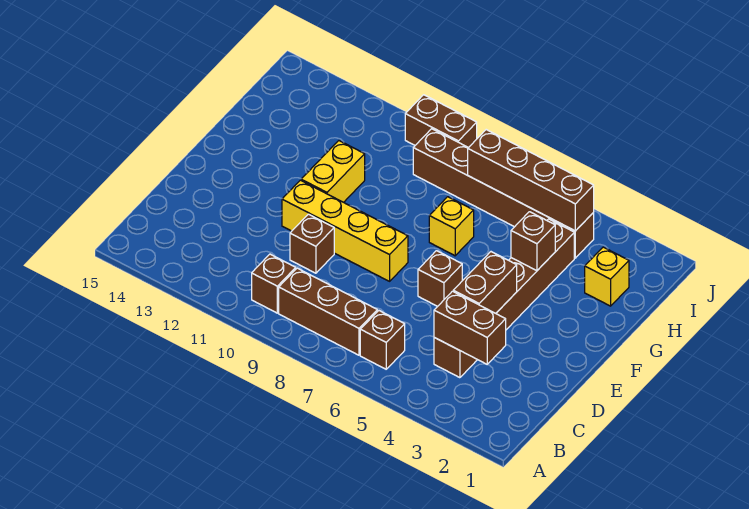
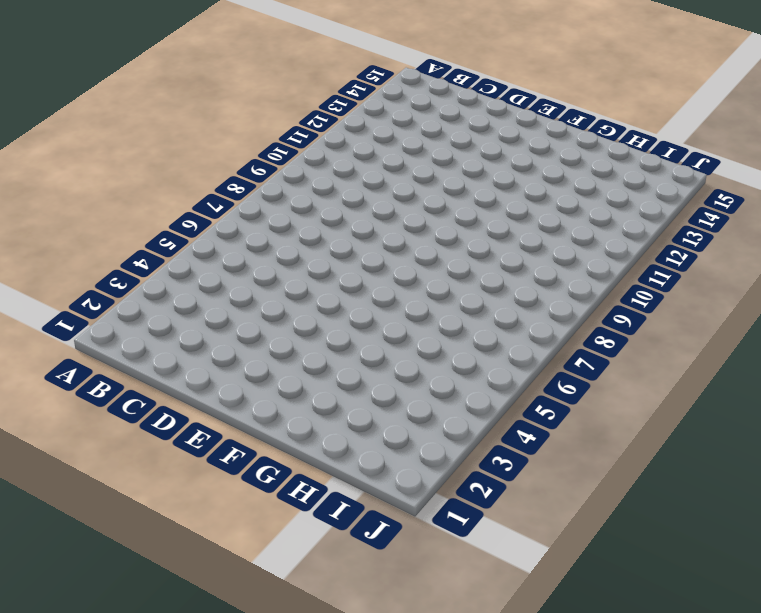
none -> brown 1x1 brick [360,311,405,369]
none -> brown 1x3 brick [279,268,377,355]
none -> brown 1x1 brick [252,254,296,313]

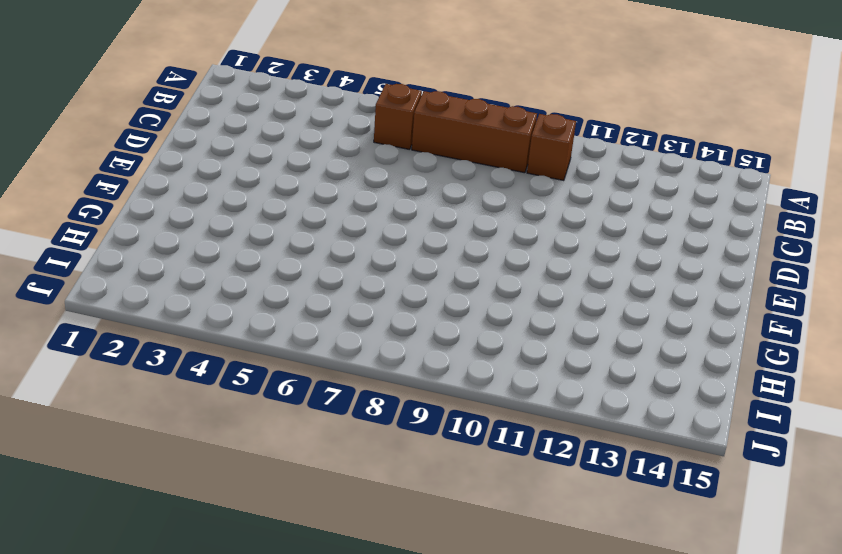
none -> brown 1x6 brick [434,219,574,378]
none -> brown 1x1 brick [290,214,334,273]
none -> brown 1x1 brick [418,251,462,306]

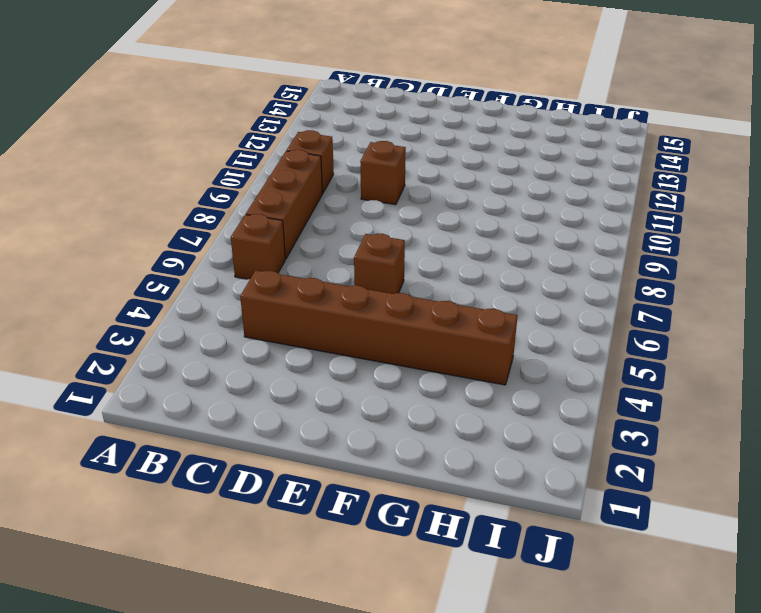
none -> yellow 1x4 brick [282,180,408,281]
none -> yellow 1x2 brick [301,141,365,202]
none -> yellow 1x1 brick [429,197,474,256]

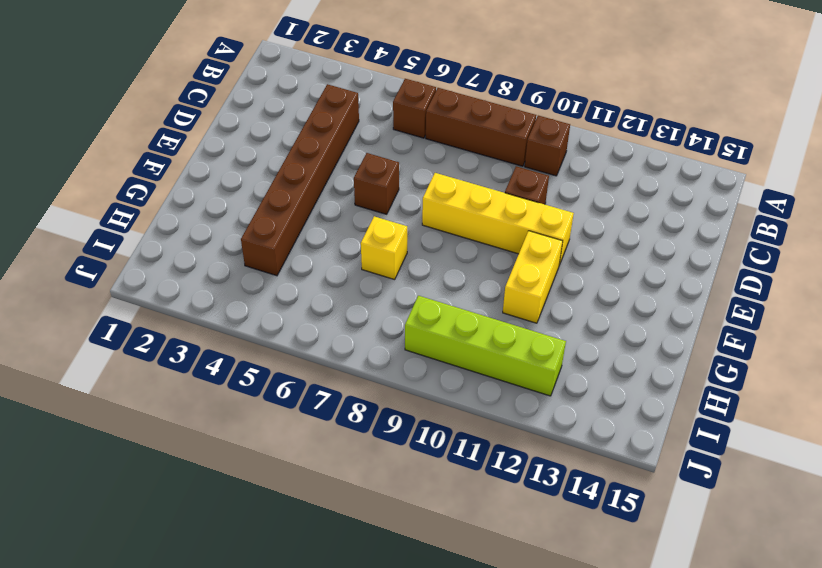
lime 1x4 brick [405,296,566,396] -> brown 1x6 brick [413,129,594,258]
none -> yellow 1x1 brick [585,247,629,306]
none -> brown 1x2 brick [405,95,477,148]
none -> brown 1x2 brick [434,291,506,364]

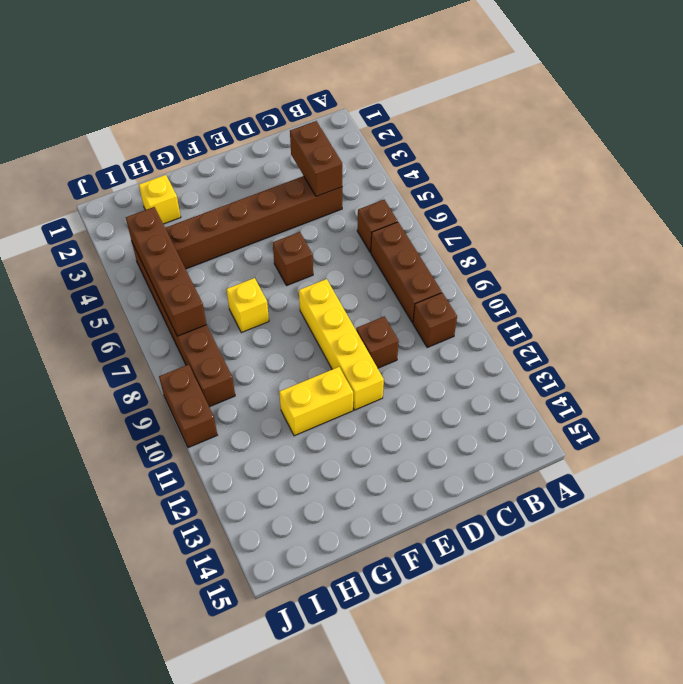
none -> brown 1x2 brick [453,252,517,313]
none -> brown 1x1 brick [511,212,555,271]

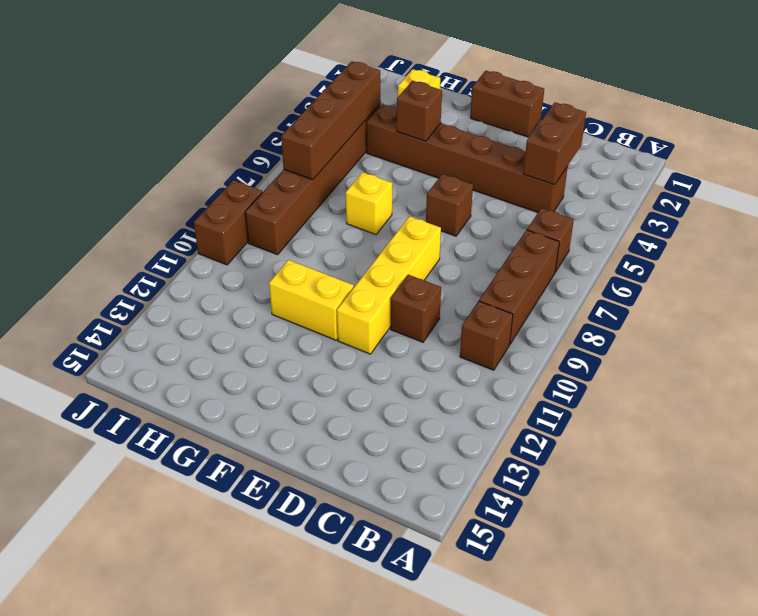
brown 1x2 brick [470,71,544,137] -> brown 1x2 brick moved to [453,252,517,313]

